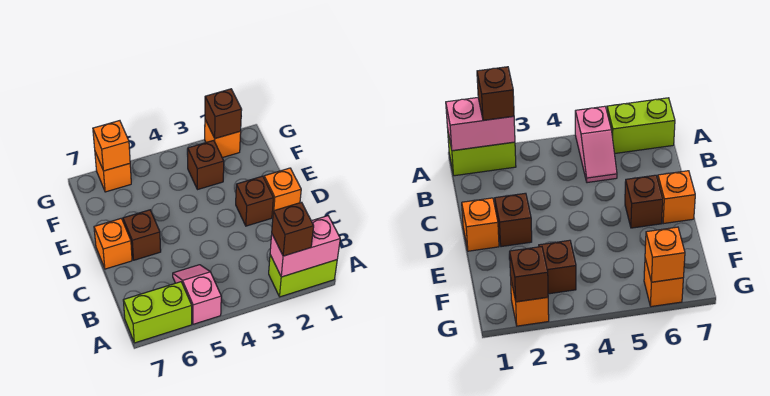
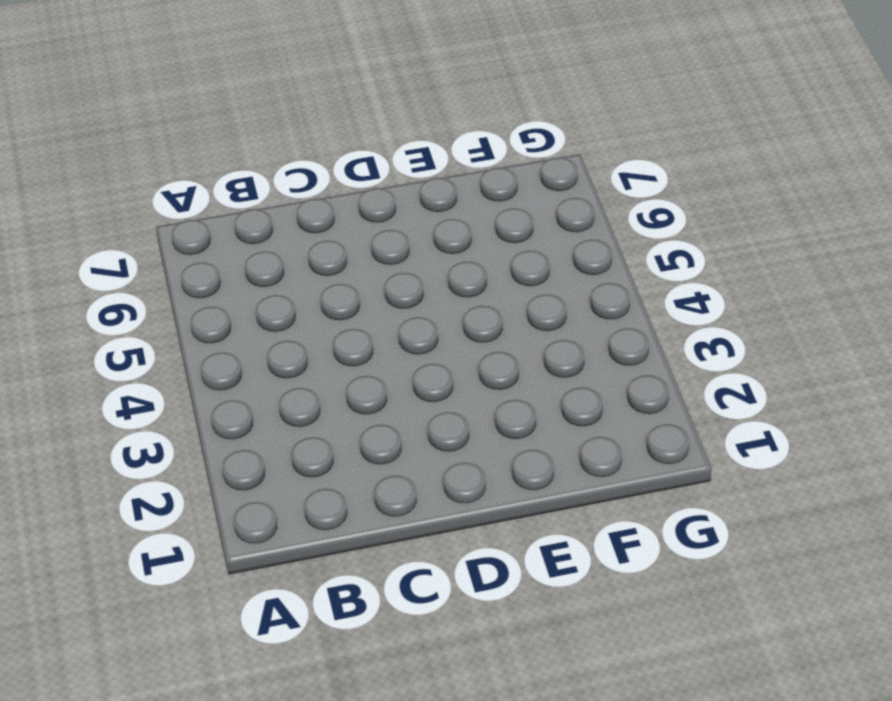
none -> lime 1x2 brick [269,255,337,297]
none -> pink 1x2 slope [173,265,221,324]
none -> lime 1x2 brick [123,282,192,343]

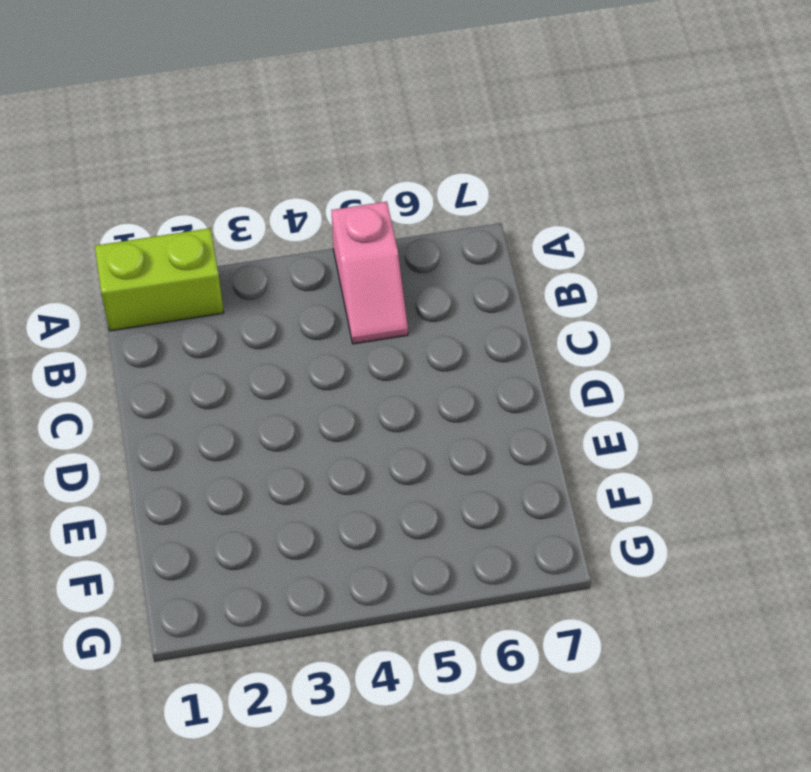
none -> lime 1x2 brick [123,282,192,343]
none -> orange 1x1 brick [264,168,301,216]
none -> brown 1x1 brick [236,176,273,226]

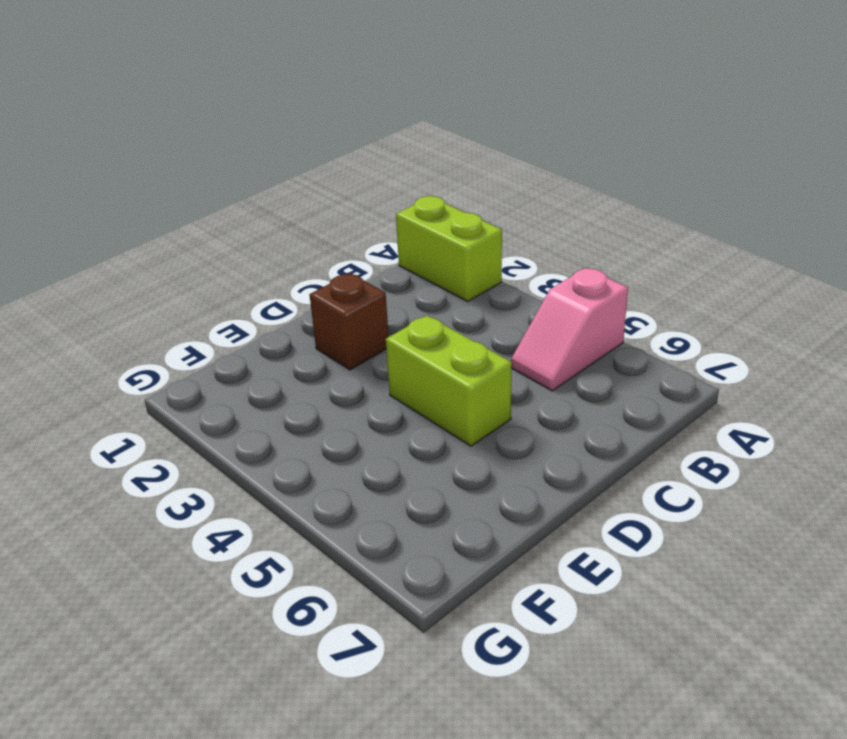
lime 1x2 brick [386,315,512,446] -> lime 1x2 brick moved to [123,282,192,343]
none -> orange 1x1 brick [264,168,301,216]
none -> brown 1x1 brick [123,210,161,260]
none -> orange 1x1 brick [94,219,132,269]

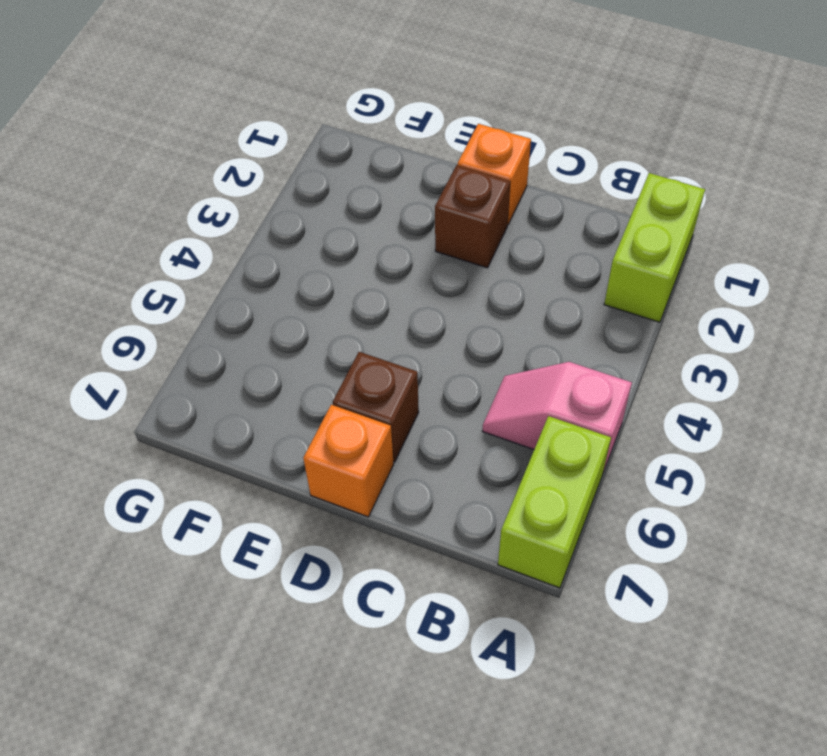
none -> brown 1x1 brick [188,140,224,190]
none -> orange 1x1 brick [205,120,241,158]
none -> orange 1x1 brick [95,152,131,192]

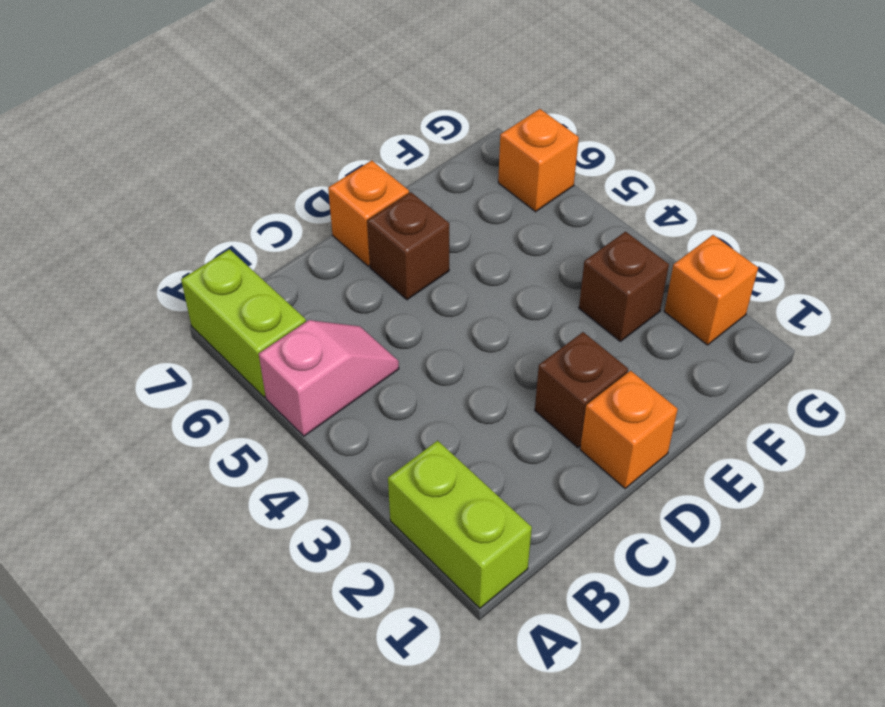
none -> pink 1x2 brick [270,216,340,277]
none -> brown 1x1 brick [205,89,242,139]
none -> orange 1x1 brick [93,121,130,171]

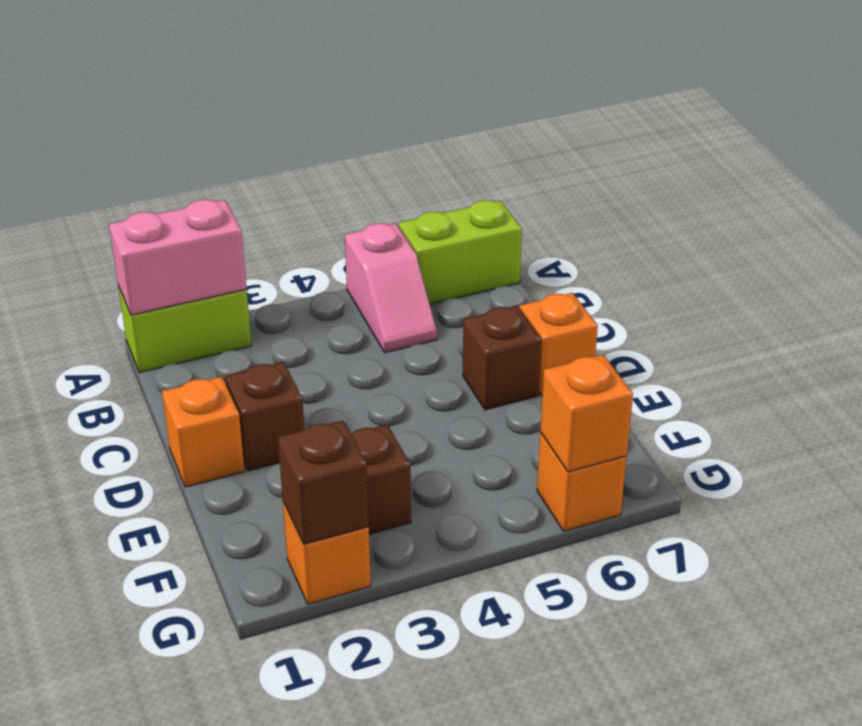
none -> brown 1x1 brick [272,202,314,256]

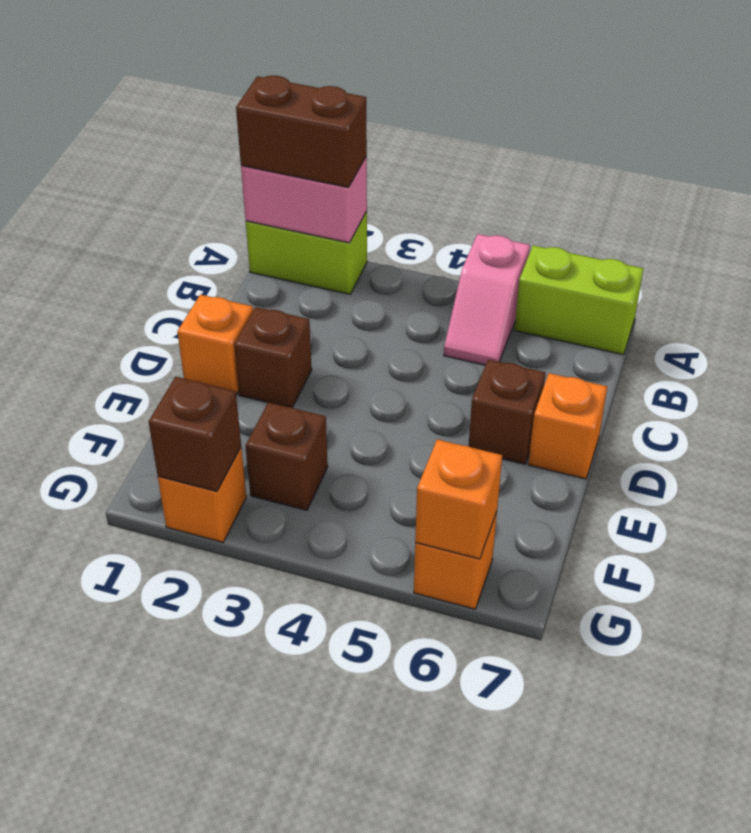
brown 1x2 brick [236,76,367,187] -> brown 1x1 brick [272,202,314,256]

